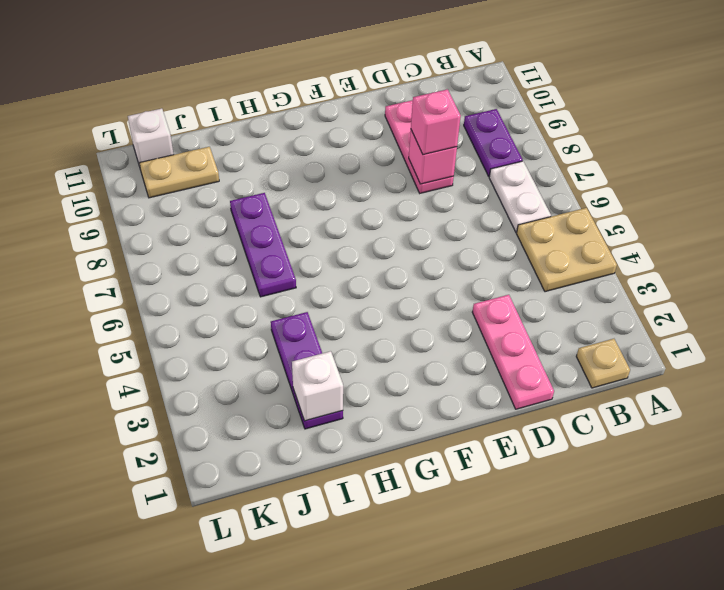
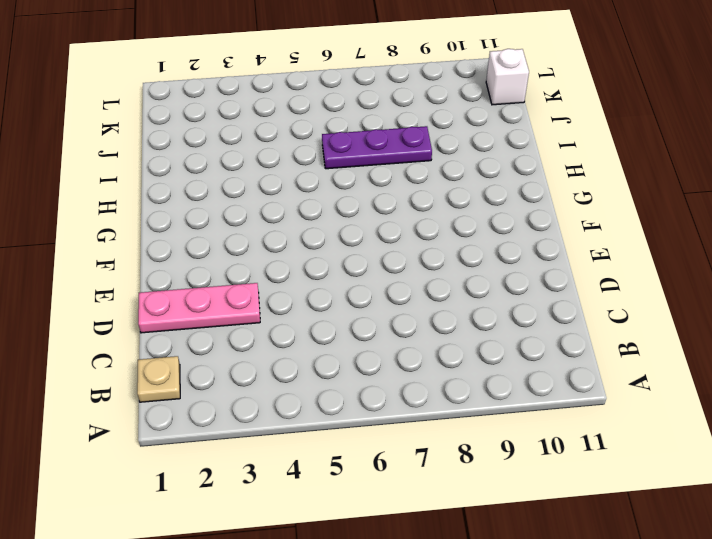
none -> tan 2x2 plate [517,208,617,292]
none -> white 1x2 plate [489,161,551,232]
none -> purple 1x2 plate [464,109,523,177]

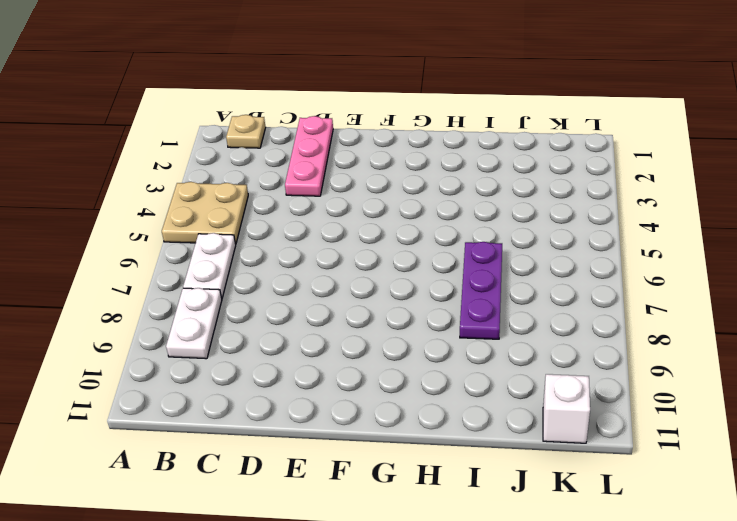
white 1x2 plate [166,288,222,359] -> purple 1x2 plate [464,109,523,177]
none -> pink 1x3 plate [385,100,454,193]
none -> purple 1x3 plate [271,312,343,429]
none -> tan 1x2 plate [139,147,219,198]

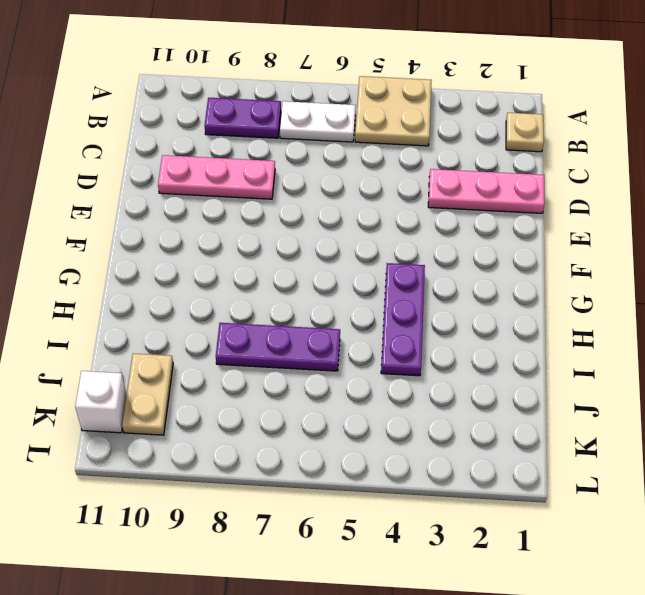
purple 1x3 plate [381,263,425,376] -> purple 1x3 plate turned to [271,312,343,429]
none -> pink 1x1 brick [409,130,457,184]
none -> white 1x1 brick [292,351,343,421]
none -> pink 1x1 brick [411,89,461,155]

